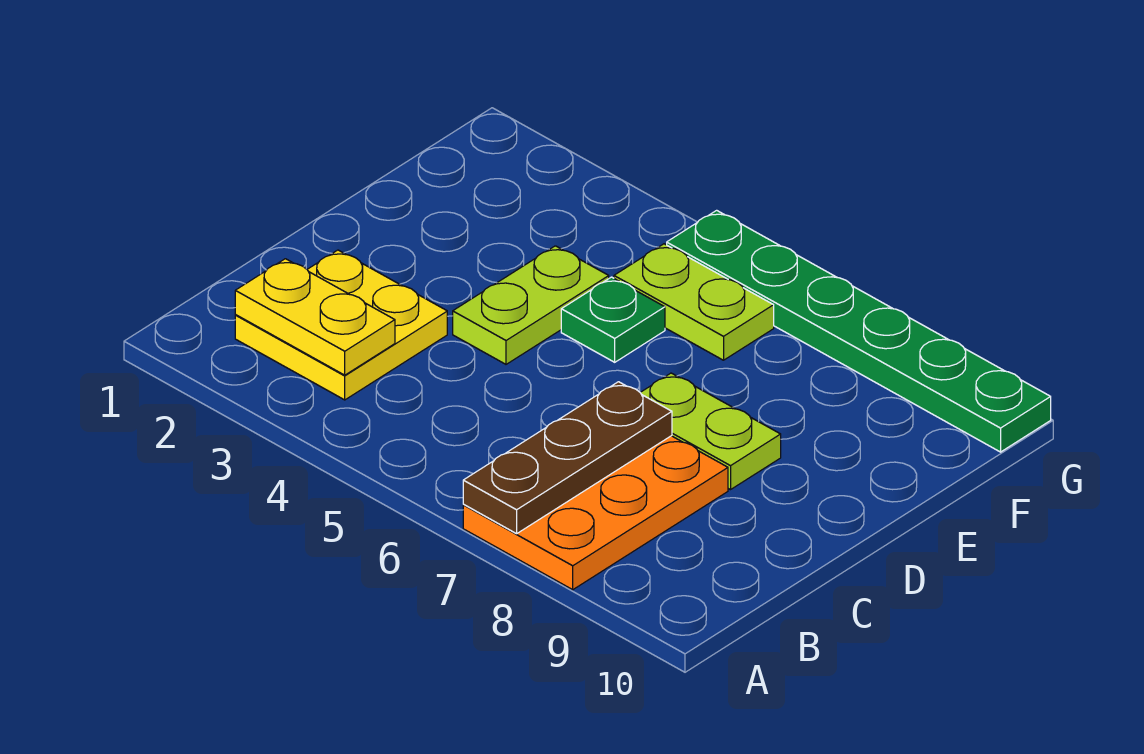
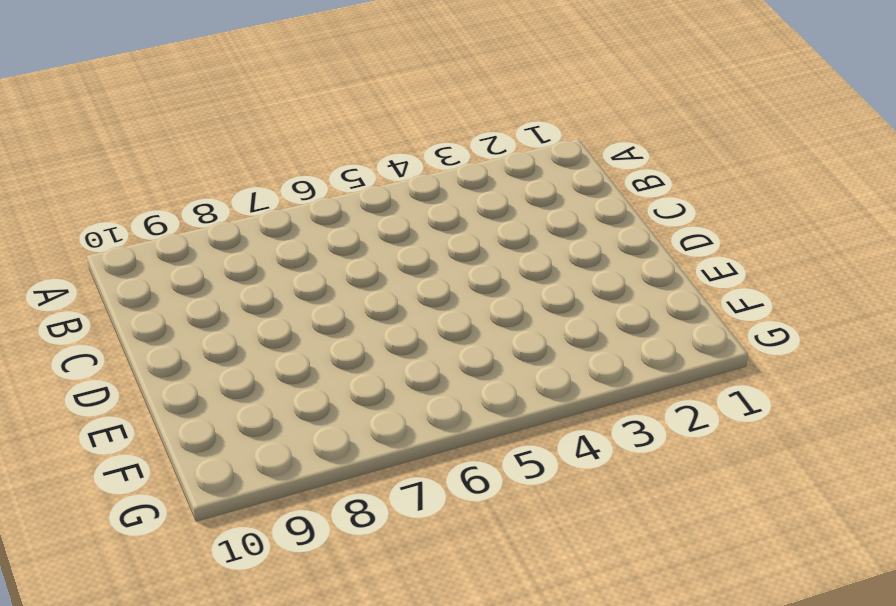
none -> orange 2x3 plate [463,436,728,590]
none -> yellow 2x2 plate [235,250,447,400]

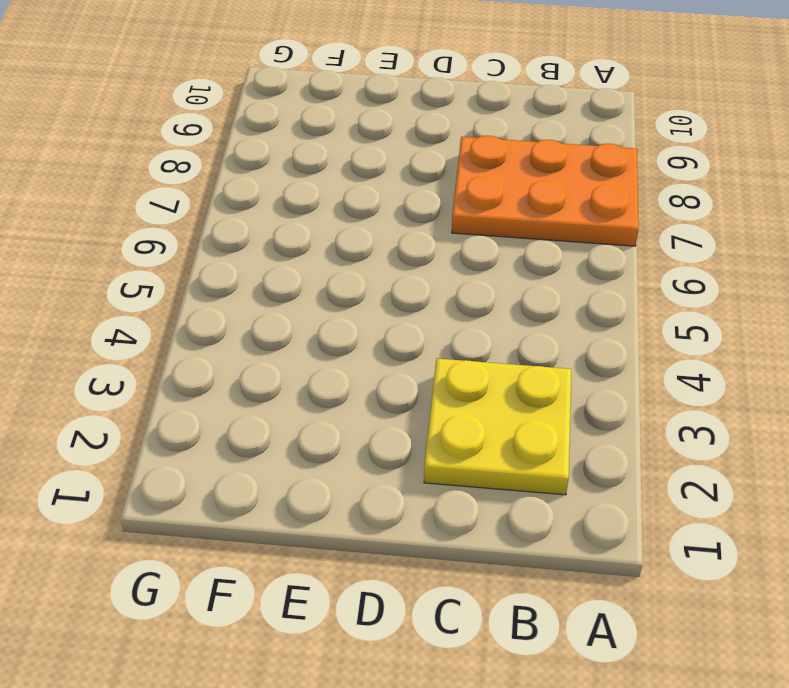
none -> lime 1x2 plate [453,246,609,364]
none -> lime 1x2 plate [640,373,781,490]

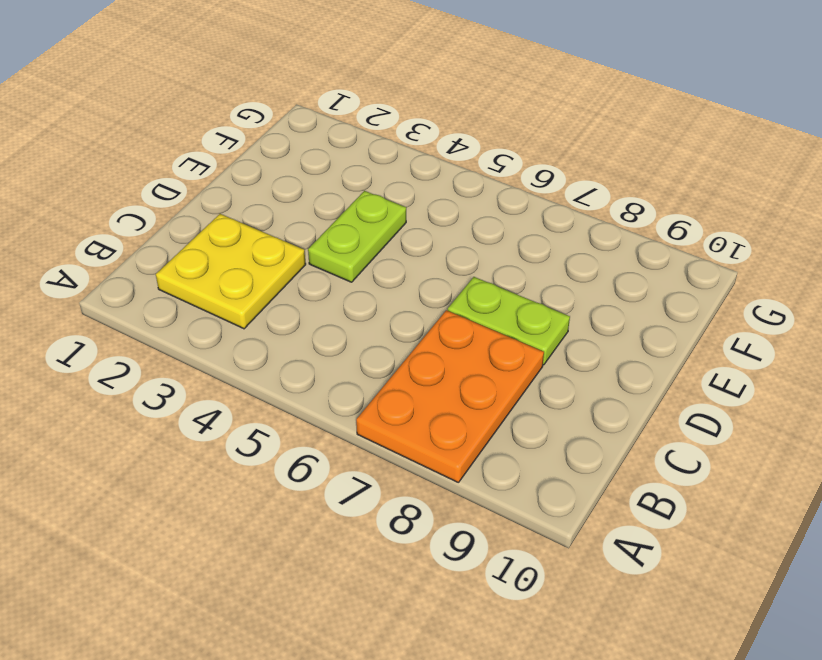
none -> green 1x1 plate [561,277,665,362]
none -> lime 1x2 plate [614,244,774,360]

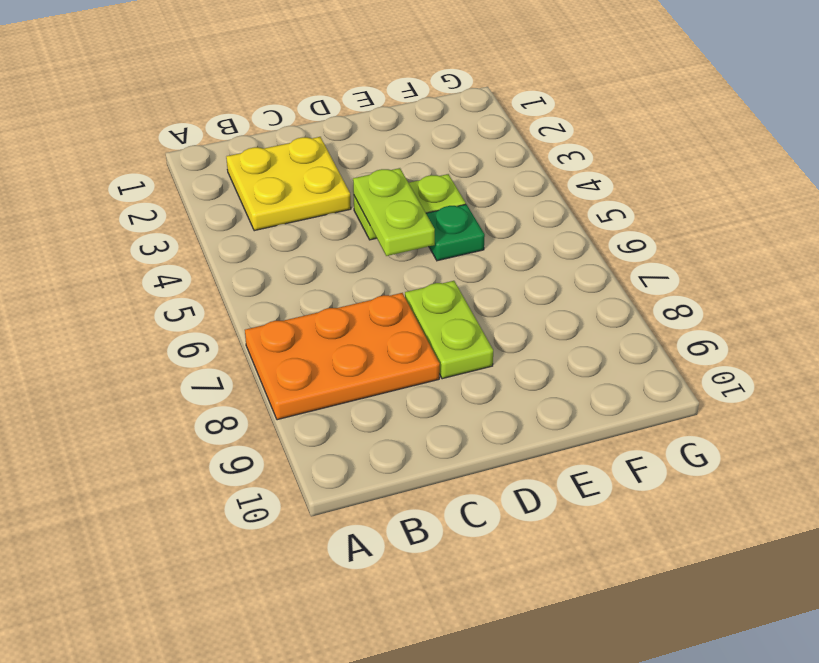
lime 1x2 plate [353,168,435,256] -> lime 1x2 plate moved to [614,244,774,360]
none -> green 1x6 plate [667,210,1051,452]
none -> brown 1x3 plate [463,382,672,534]

